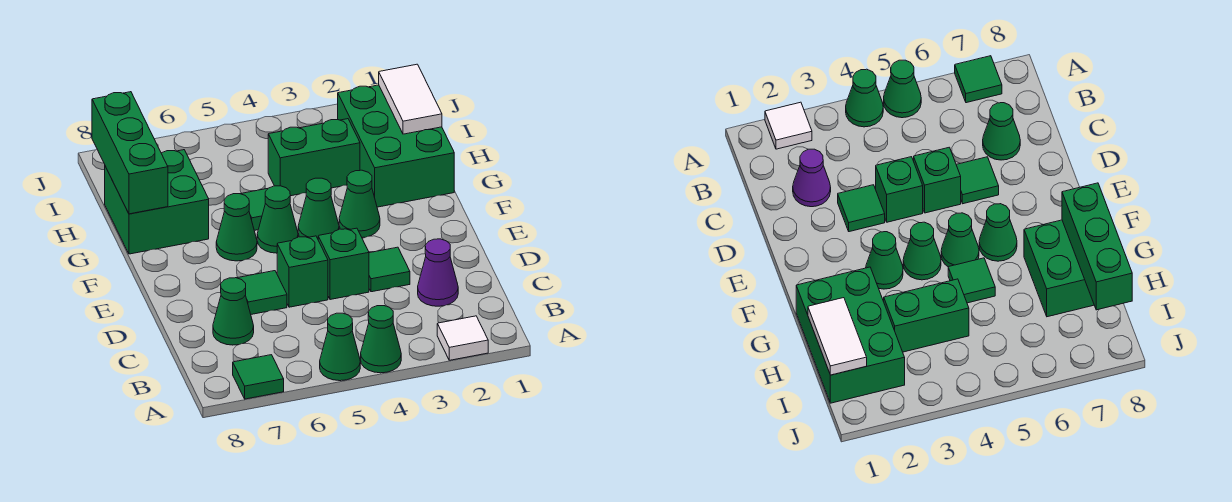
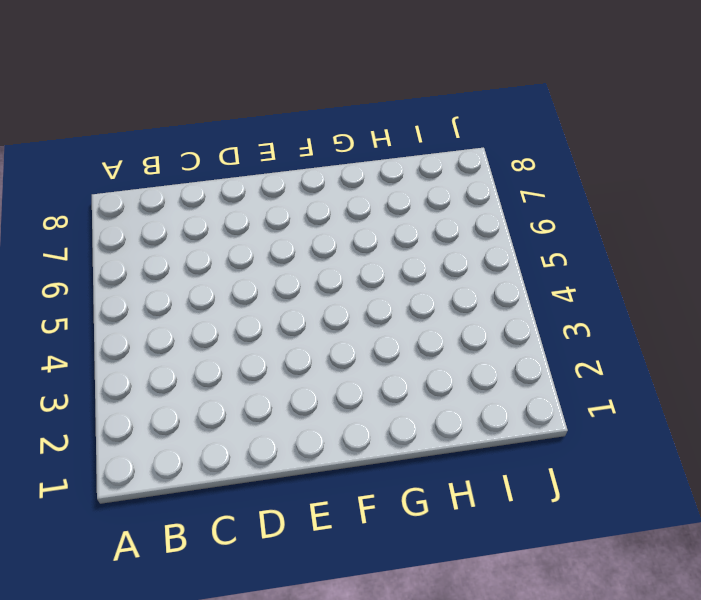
none -> white 1x1 tile [437,316,488,360]
none -> green 1x1 cone [361,306,401,373]
none -> green 1x1 cone [320,313,360,381]

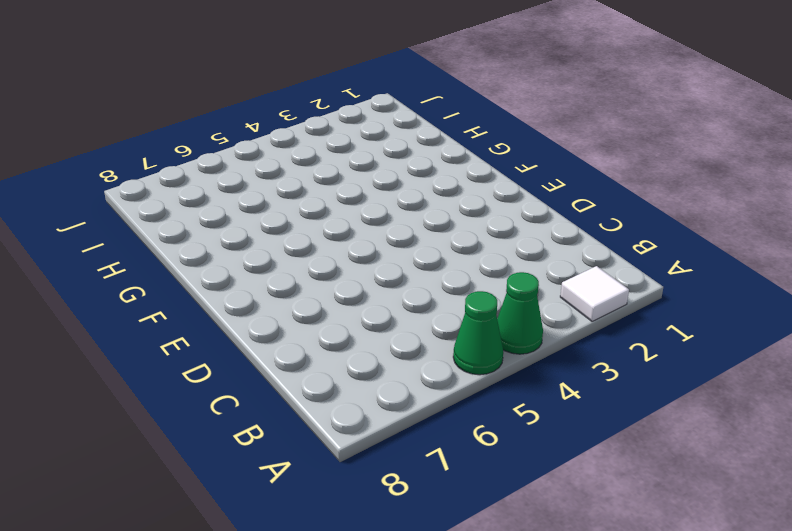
none -> green 1x1 tile [233,355,284,399]
none -> purple 1x1 cone [418,239,458,306]
none -> green 1x1 cone [213,278,254,345]

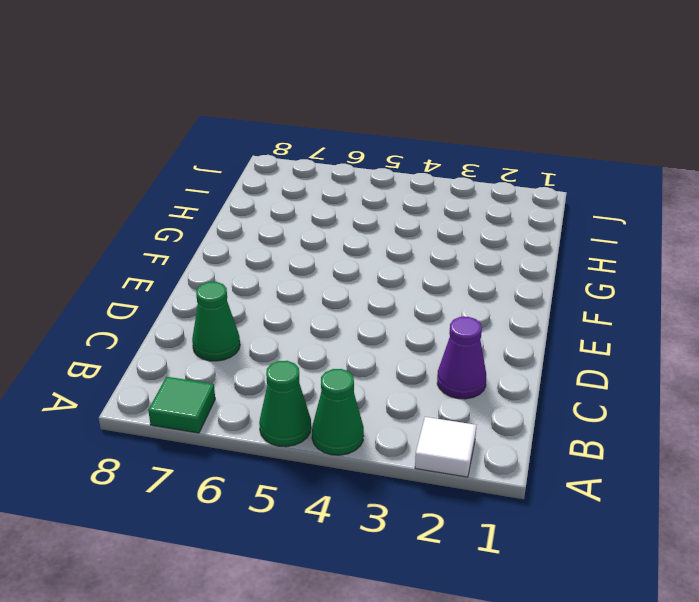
none -> green 1x1 tile [369,247,410,292]
none -> green 1x1 brick [318,228,369,300]
none -> green 1x1 brick [277,236,328,307]

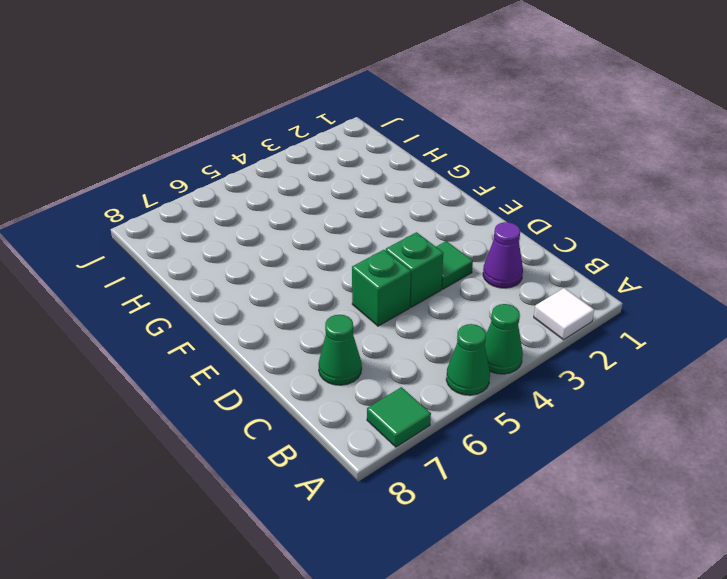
none -> green 1x1 tile [238,271,287,314]
none -> green 1x1 cone [339,170,380,238]
none -> green 1x1 cone [298,178,339,239]

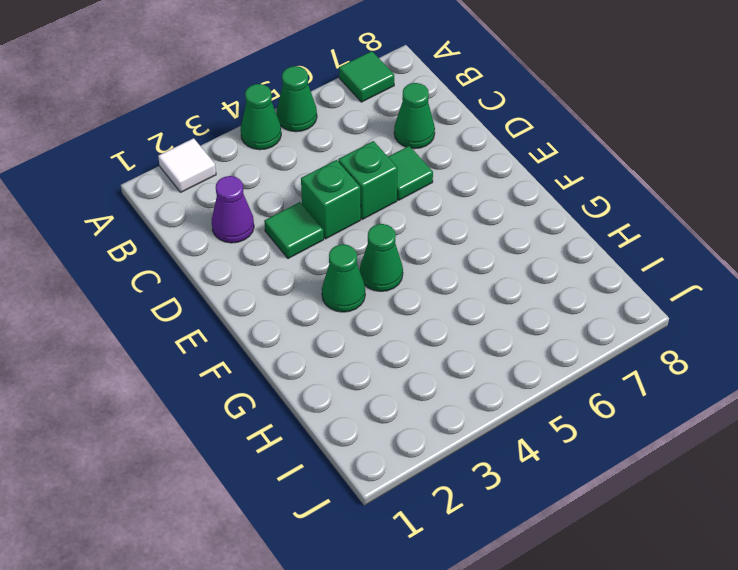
none -> green 1x1 cone [257,186,298,253]
none -> green 1x1 cone [216,194,257,261]
none -> green 2x3 brick [338,85,454,207]

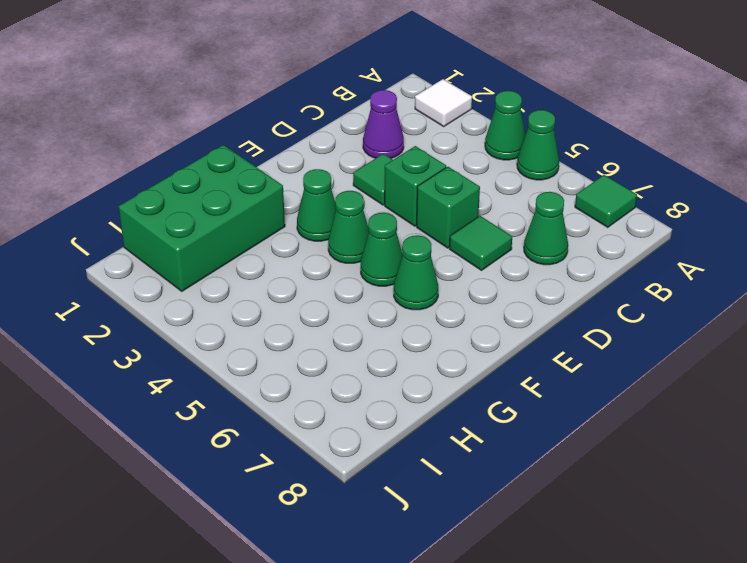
none -> green 1x1 tile [241,189,267,230]
none -> green 2x2 brick [105,150,209,254]
none -> green 1x2 brick [268,119,360,196]

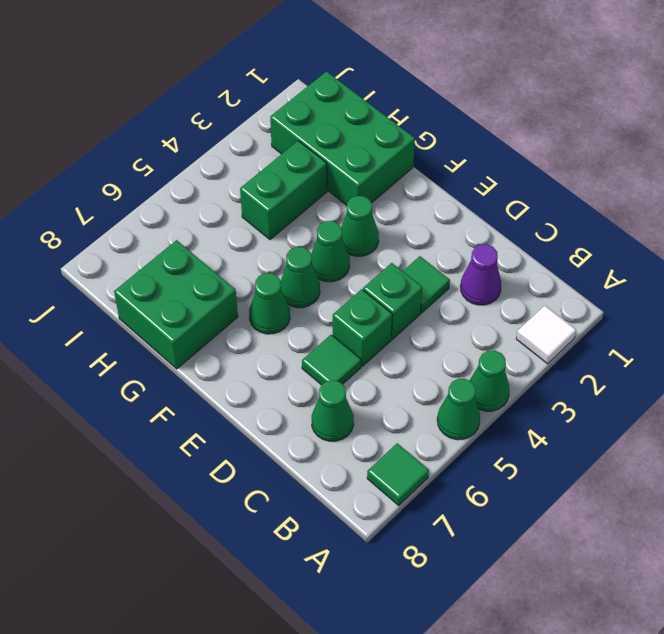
none -> green 1x1 tile [241,189,267,230]
none -> green 1x3 brick [92,92,168,214]
none -> white 1x2 tile [379,64,442,134]

